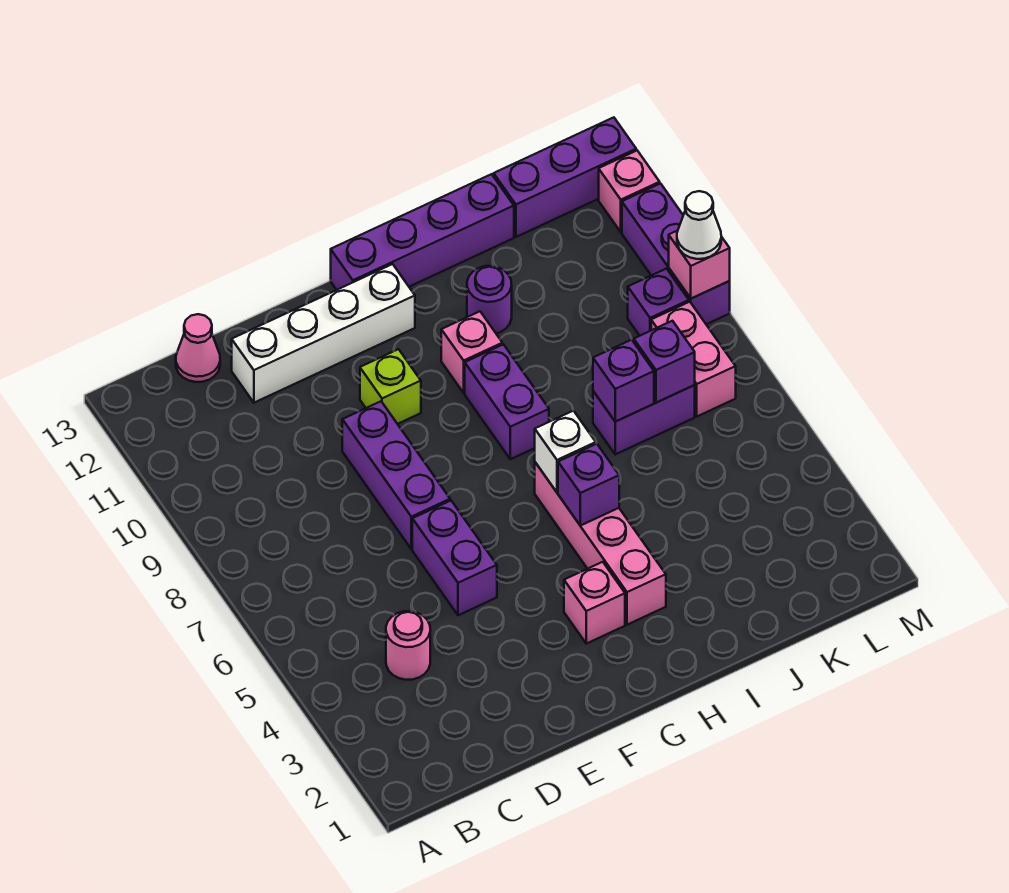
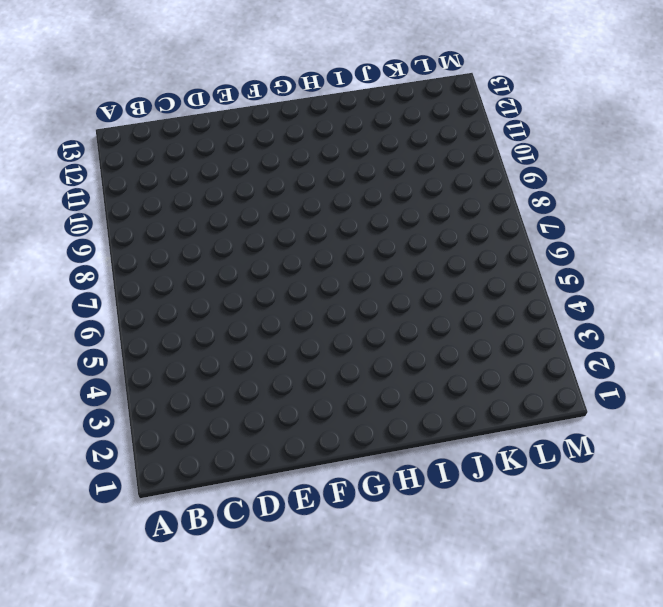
none -> pink 1x1 round brick [386,611,430,680]
none -> pink 1x1 cone [176,314,220,382]
none -> white 1x4 brick [232,264,415,403]

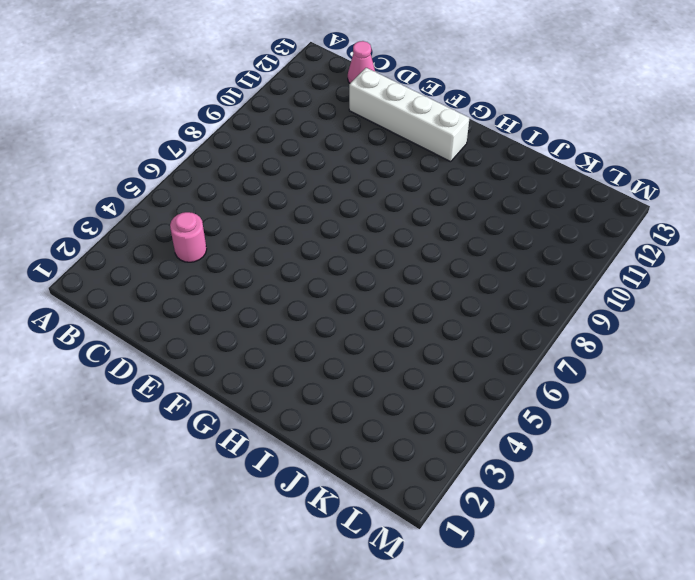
none -> purple 1x2 brick [412,501,497,615]
none -> purple 1x3 brick [342,401,450,549]
none -> lime 1x1 brick [360,349,421,424]

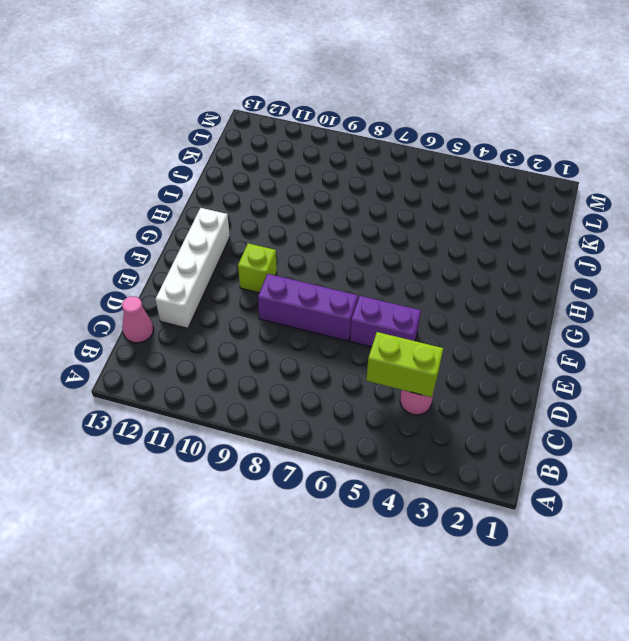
lime 1x2 brick [366,332,443,397] -> none
none -> pink 1x1 brick [564,562,625,644]
none -> purple 1x4 brick [331,174,514,290]
none -> pink 1x4 brick [535,462,666,625]

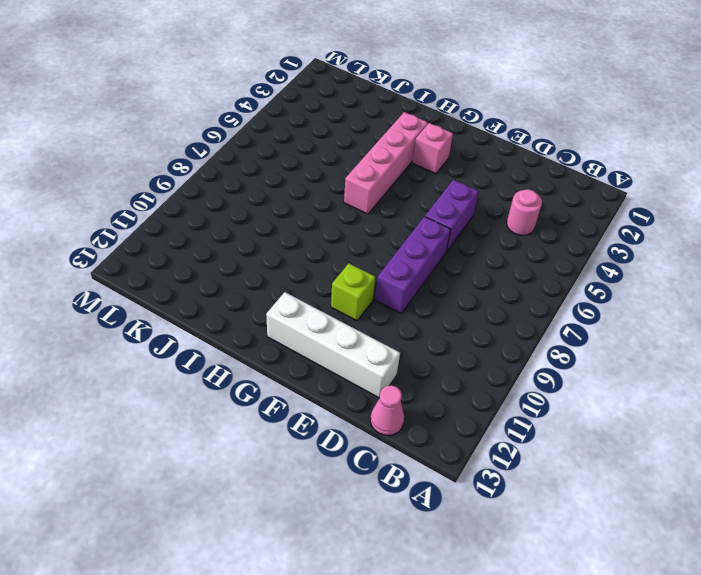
none -> purple 1x4 brick [331,174,514,290]
none -> purple 1x2 brick [465,344,549,459]
none -> pink 1x1 brick [441,311,502,393]

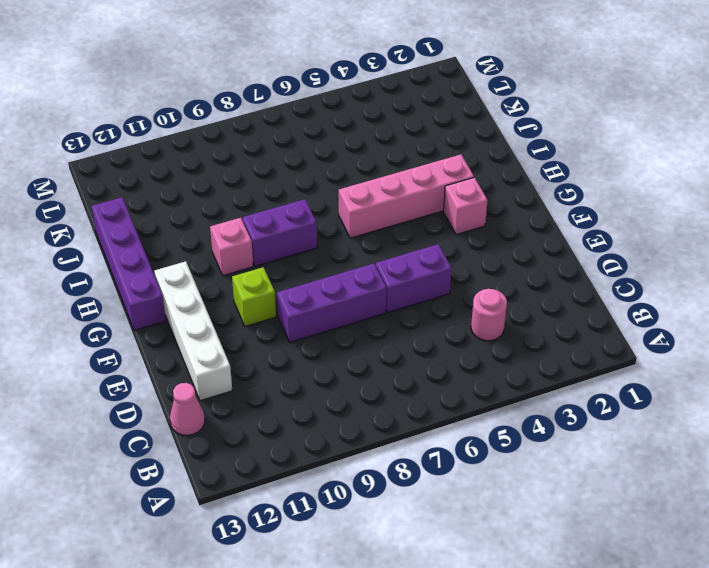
none -> purple 1x1 round brick [467,266,512,333]
none -> purple 1x2 brick [593,385,695,454]
none -> purple 1x3 brick [494,117,636,237]

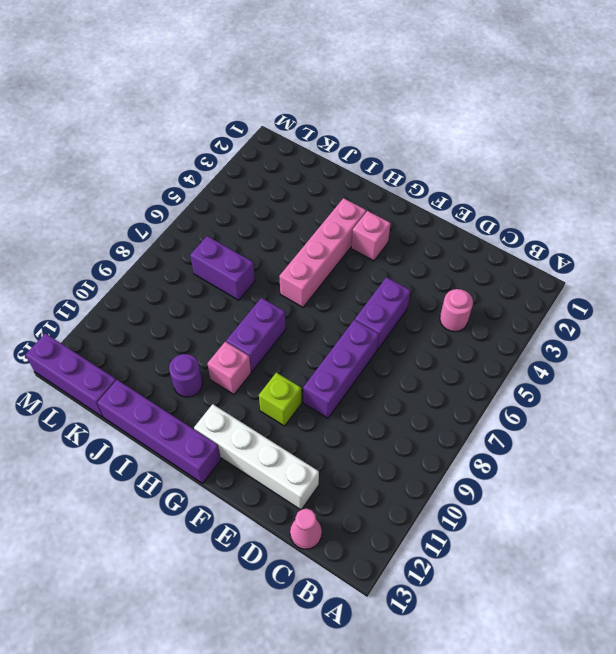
none -> pink 1x2 brick [651,302,736,416]
none -> purple 1x1 brick [628,269,689,336]
none -> purple 1x3 brick [622,184,730,324]

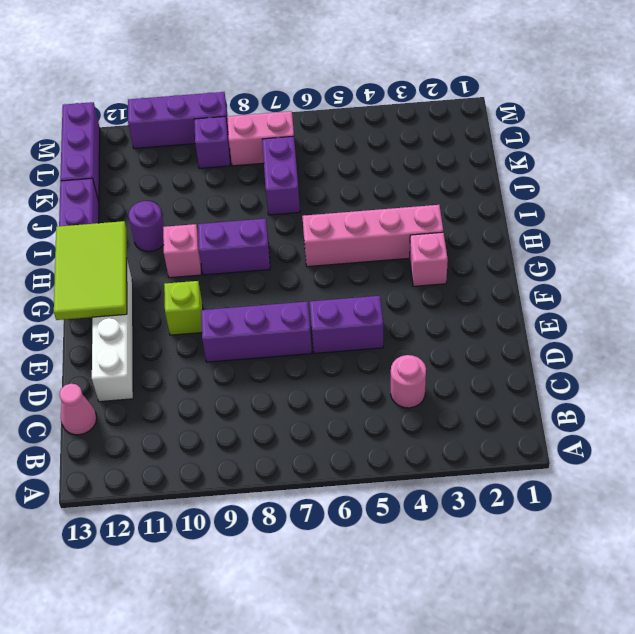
lime 2x3 tile [54,221,127,320] -> none
none -> pink 1x1 brick [599,151,660,232]
none -> purple 1x1 brick [558,444,619,526]
none -> white 1x1 brick [535,411,596,492]

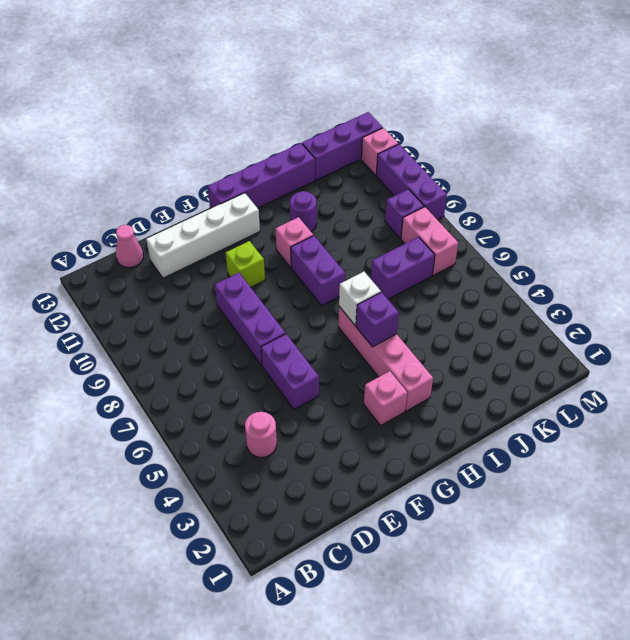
none -> purple 1x1 brick [593,340,654,422]
none -> purple 1x1 brick [634,321,695,403]
none -> pink 1x1 brick [669,230,730,299]

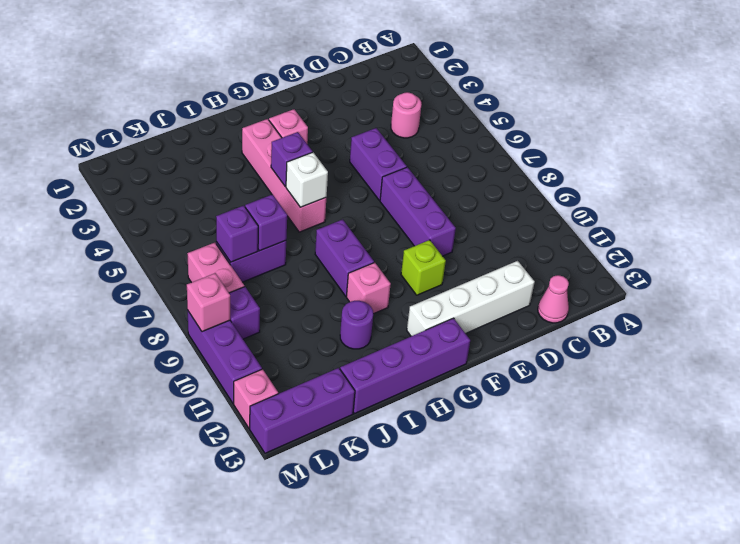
none -> white 1x1 cone [677,191,721,259]

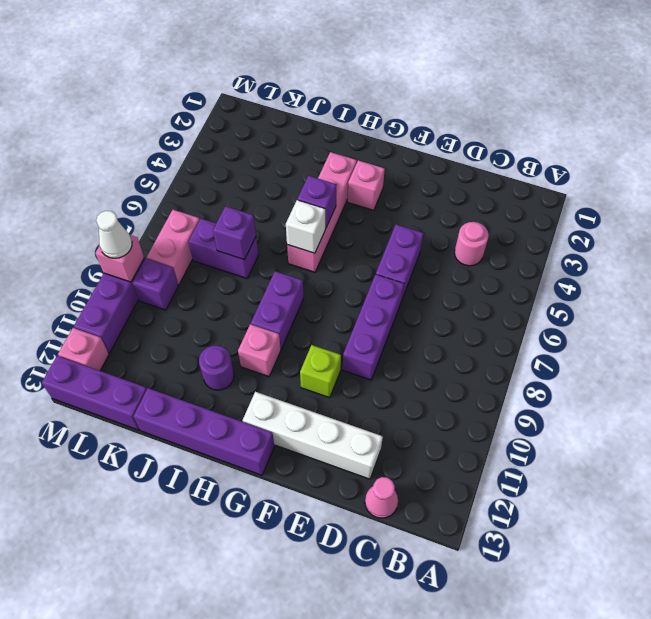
none -> purple 1x1 brick [634,321,695,403]

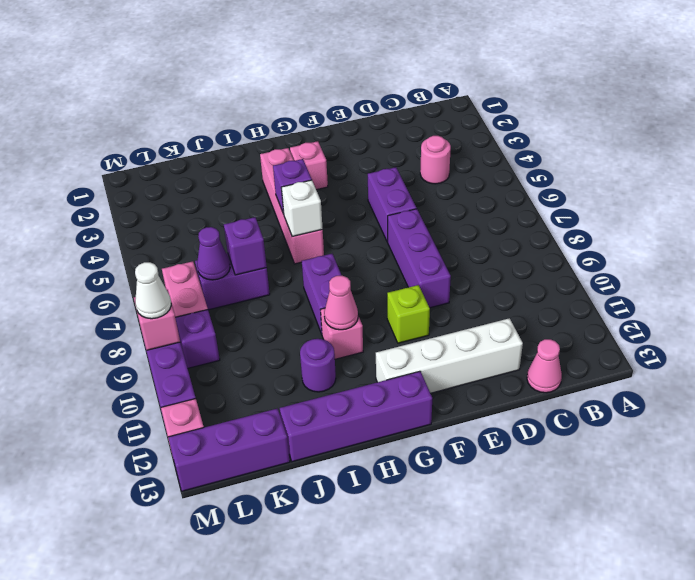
pink 1x1 cone [324,276,358,330] -> none
purple 1x1 cone [197,227,230,280] -> purple 1x1 brick [634,321,695,403]

